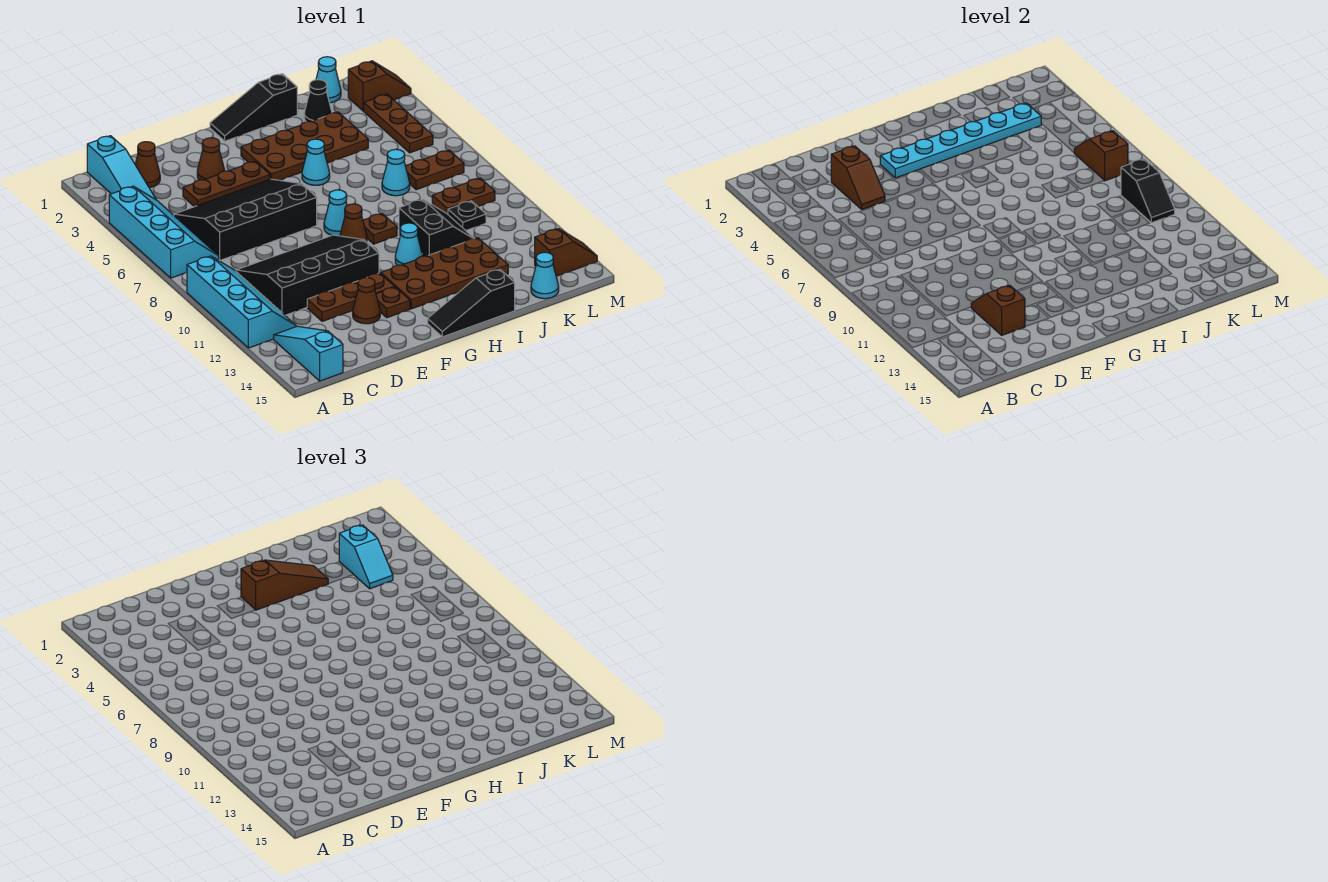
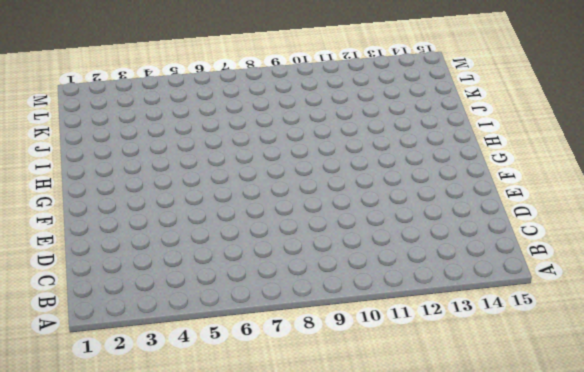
none -> cyan 2x4 slope [109,186,219,278]
none -> cyan 2x4 slope [187,256,296,348]
none -> cyan 1x3 slope [87,136,156,200]
none -> cyan 1x3 slope [274,326,343,381]

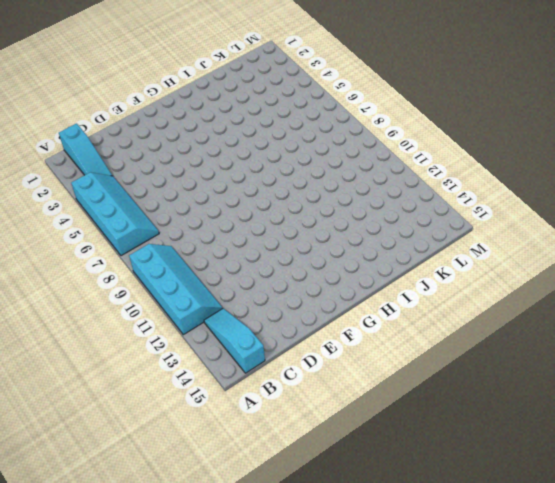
none -> brown 1x1 cone [135,142,160,188]
none -> black 3x4 slope [174,179,317,260]
none -> black 3x4 slope [236,235,379,315]
none -> brown 1x3 plate [183,161,270,207]

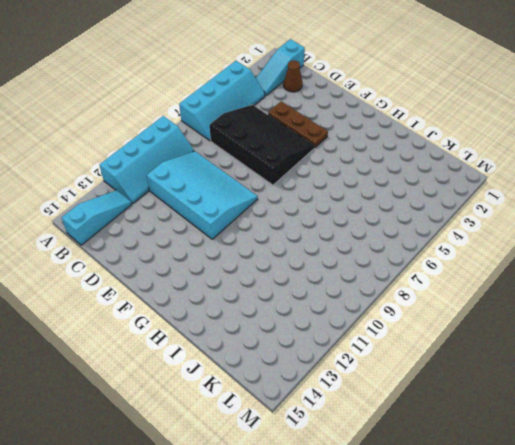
cyan 3x4 slope [147,151,258,239] -> black 3x4 slope [236,235,379,315]
none -> brown 1x3 plate [307,273,395,321]
none -> brown 1x1 cone [197,138,225,180]
none -> brown 1x1 cone [353,278,380,324]
none -> brown 1x1 plate [376,287,410,318]

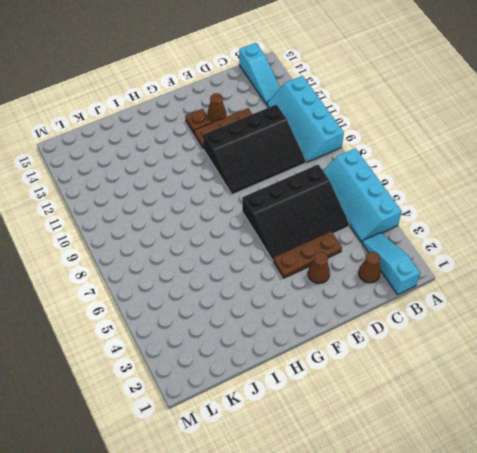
none -> black 1x3 slope [210,74,297,141]
none -> brown 2x4 plate [241,112,368,180]
none -> cyan 1x1 cone [324,190,347,236]
none -> brown 1x1 cone [340,204,367,242]

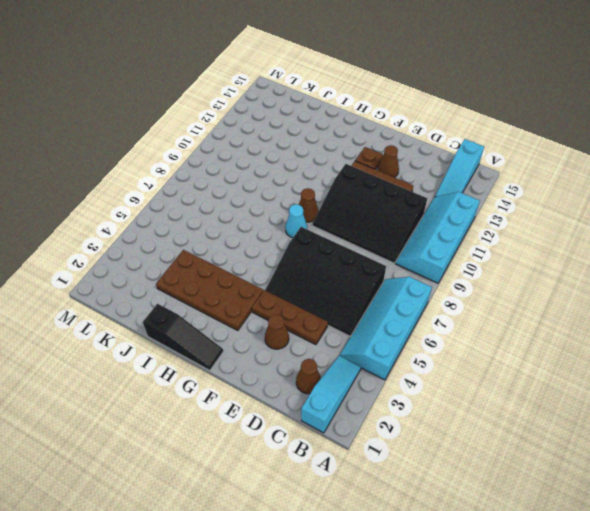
none -> brown 2x4 plate [381,238,508,309]
none -> black 1x3 slope [428,269,515,337]
none -> cyan 1x1 cone [302,139,330,185]
none -> brown 1x1 plate [363,214,397,244]

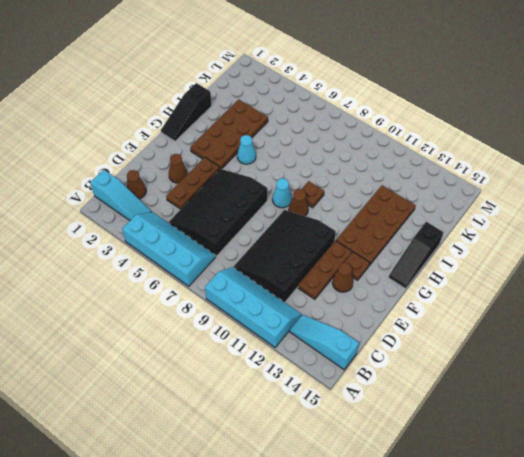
none -> cyan 1x1 cone [395,223,423,265]
none -> black 2x2 slope [399,199,473,256]
none -> black 1x1 cone [304,80,332,122]
none -> cyan 1x1 cone [382,149,410,196]

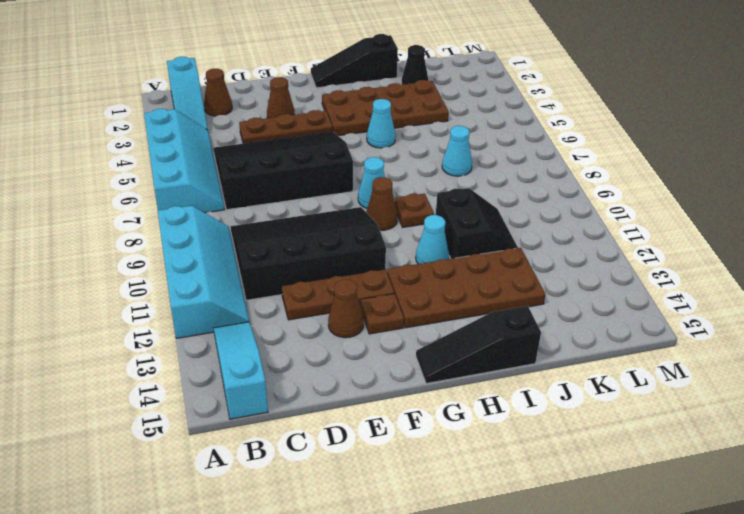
none -> cyan 1x1 cone [316,57,341,103]
none -> brown 1x2 plate [406,150,464,190]
none -> brown 1x2 plate [432,178,495,214]
none -> black 1x1 plate [448,201,486,230]

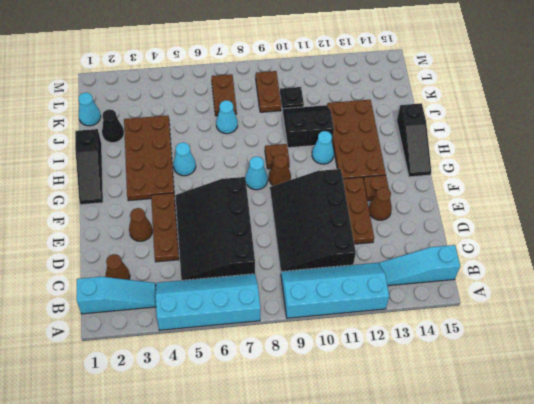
none -> cyan 1x1 cone [531,252,559,299]
none -> brown 1x2 slope [348,61,411,111]
none -> brown 1x3 plate [364,94,433,153]
none -> brown 1x2 slope [535,229,597,276]

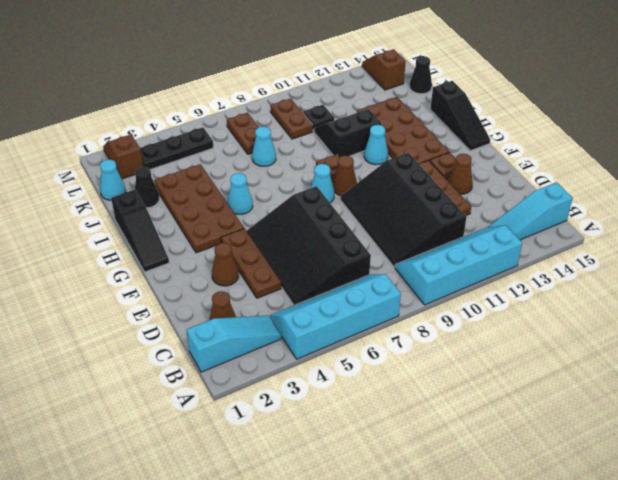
black 1x1 cone [410,56,432,94] -> cyan 1x1 cone [531,252,559,299]
black 1x3 plate [140,128,214,169] -> brown 1x3 plate [364,94,433,153]
none -> brown 1x2 slope [831,146,885,210]
none -> brown 1x2 slope [971,285,1025,335]
none -> cyan 1x6 plate [880,103,1041,178]
none -> brown 1x2 slope [1074,131,1128,181]

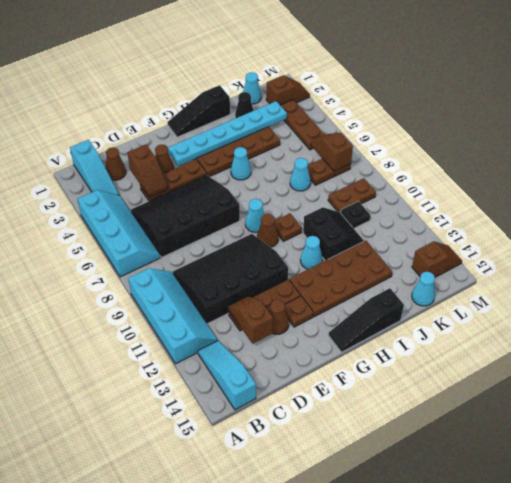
none -> black 1x2 slope [1121,159,1175,223]
none -> brown 1x3 slope [241,560,328,610]
none -> cyan 1x2 slope [339,525,393,589]

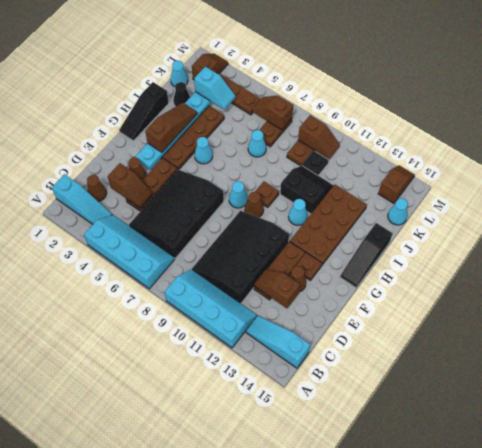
brown 1x2 slope [298,115,340,159] -> black 1x2 slope [1121,159,1175,223]

